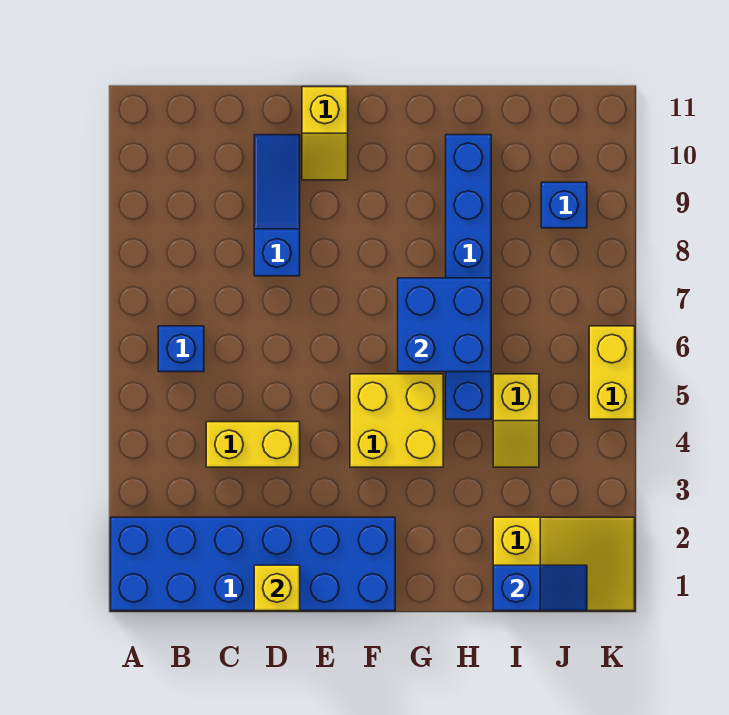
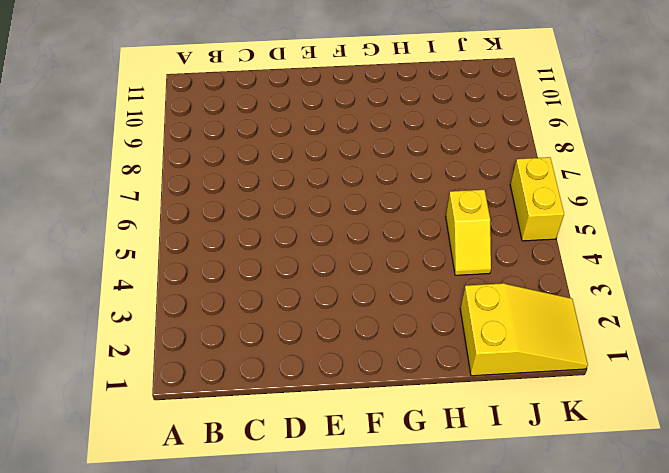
none -> blue 2x6 brick [111,517,395,611]
none -> blue 1x1 brick [158,326,204,372]
none -> yellow 1x2 brick [206,422,300,467]

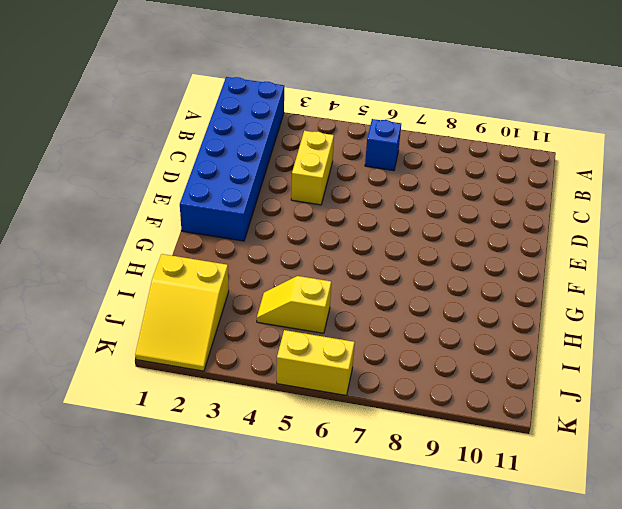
none -> blue 1x3 slope [254,135,300,276]
none -> yellow 1x2 slope [302,87,348,180]
none -> yellow 2x2 brick [350,374,443,467]

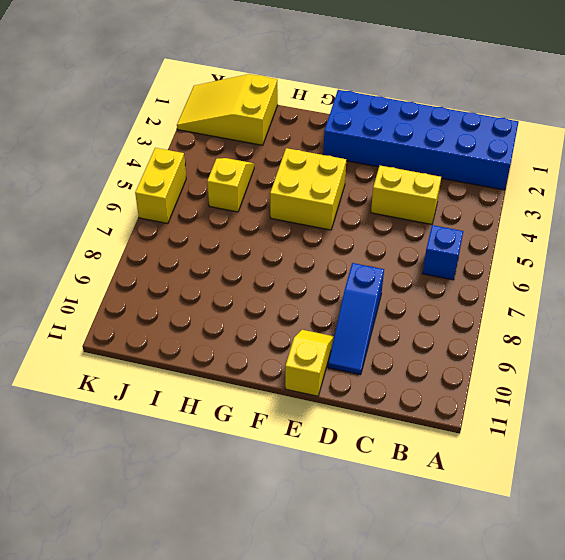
none -> blue 1x6 brick [446,135,491,419]
none -> blue 1x1 brick [541,182,587,228]
none -> yellow 1x1 brick [254,565,300,611]

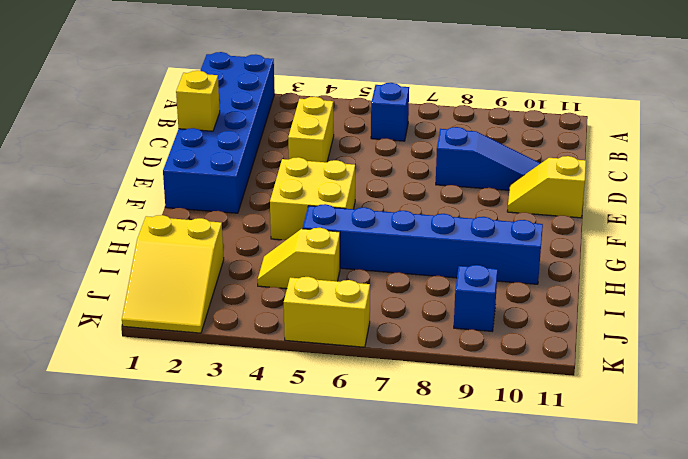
none -> blue 2x2 brick [398,278,491,372]
none -> blue 1x2 slope [493,565,587,611]

